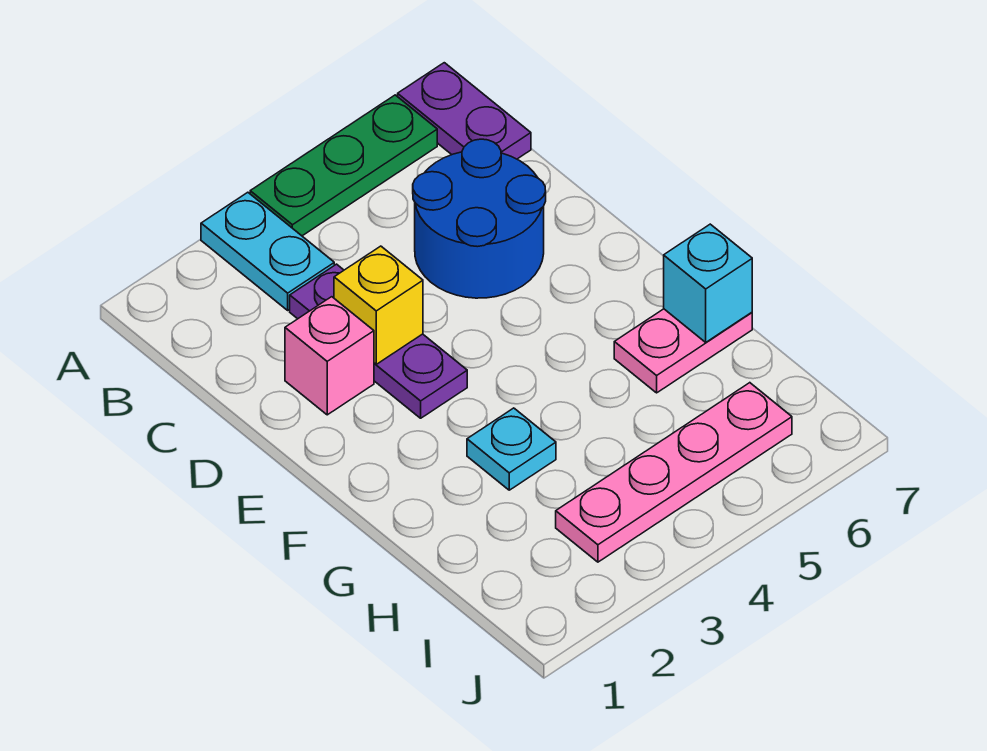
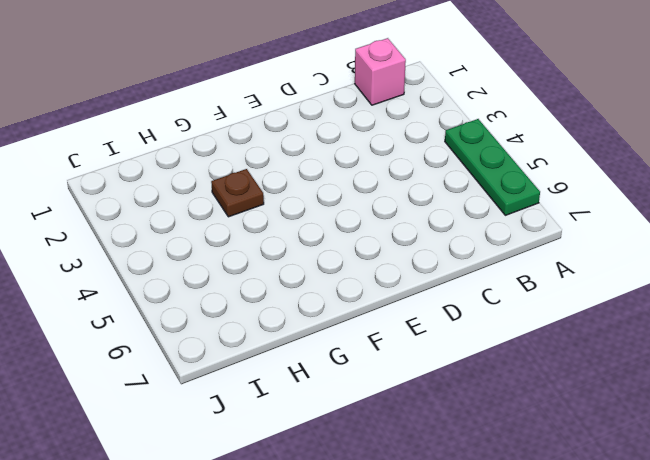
pink 1x1 brick [355,38,406,105] -> pink 1x1 brick moved to [285,297,374,415]
brown 1x1 plate [211,169,264,217] -> cyan 1x1 plate [467,408,556,490]
none -> cyan 1x2 plate [201,192,334,310]
none -> purple 1x2 plate [398,63,531,159]

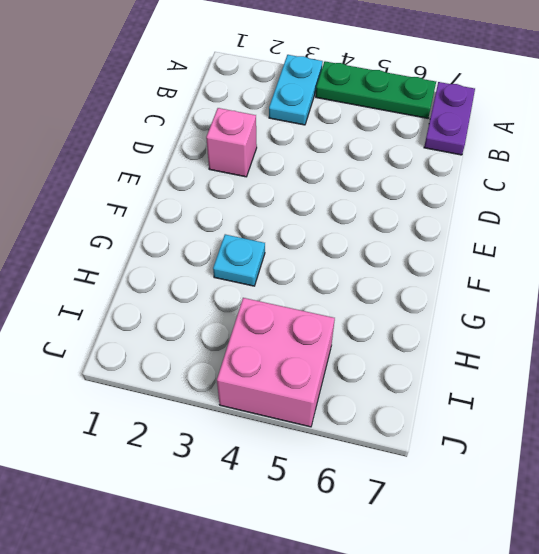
pink 2x2 brick [217,298,335,427] -> pink 1x4 plate [556,383,792,562]
none -> purple 1x3 plate [290,264,467,418]
none -> blue 2x2 round brick [413,139,546,298]

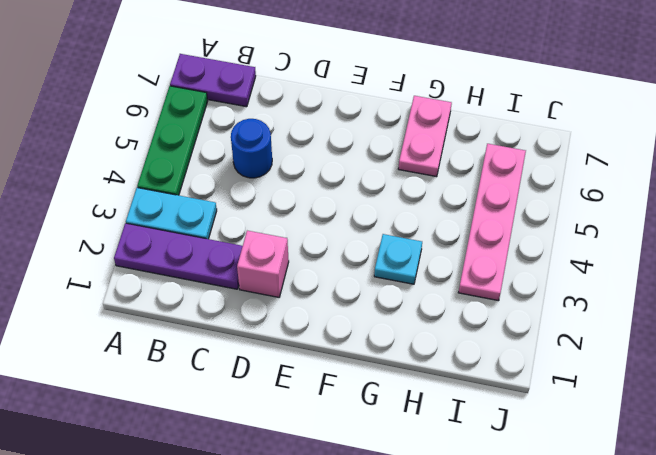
purple 1x3 plate [114,223,243,289] -> purple 1x3 plate moved to [290,264,467,418]
blue 1x1 round brick [231,119,272,178] -> blue 2x2 round brick [413,139,546,298]
none -> yellow 1x1 brick [334,246,423,364]
none -> cyan 1x1 brick [664,224,752,342]

